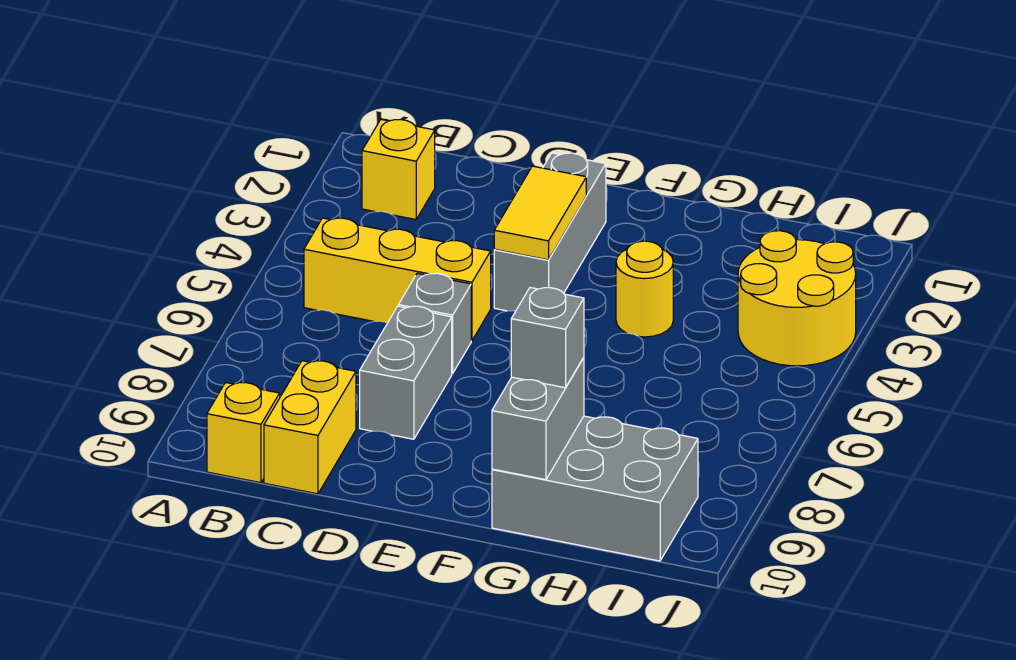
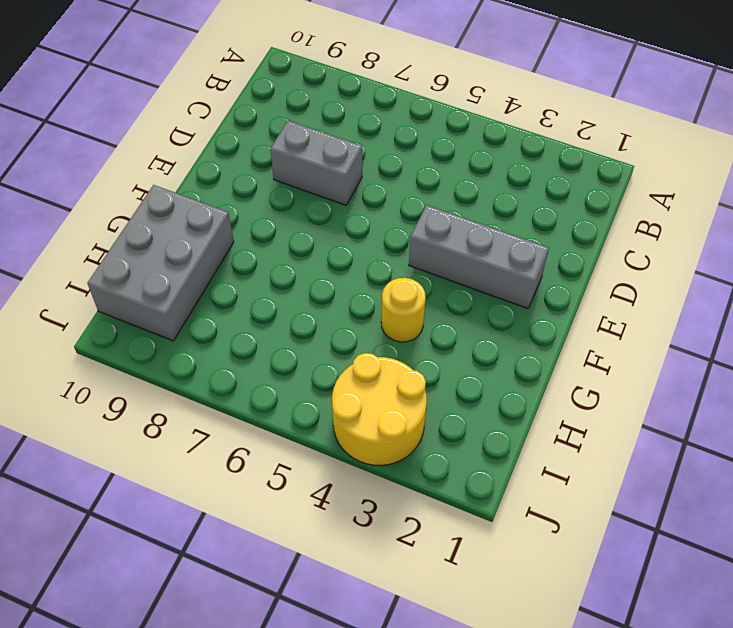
none -> yellow 1x1 brick [362,119,435,220]
none -> yellow 1x3 brick [304,218,491,341]
none -> yellow 1x1 brick [207,382,280,483]

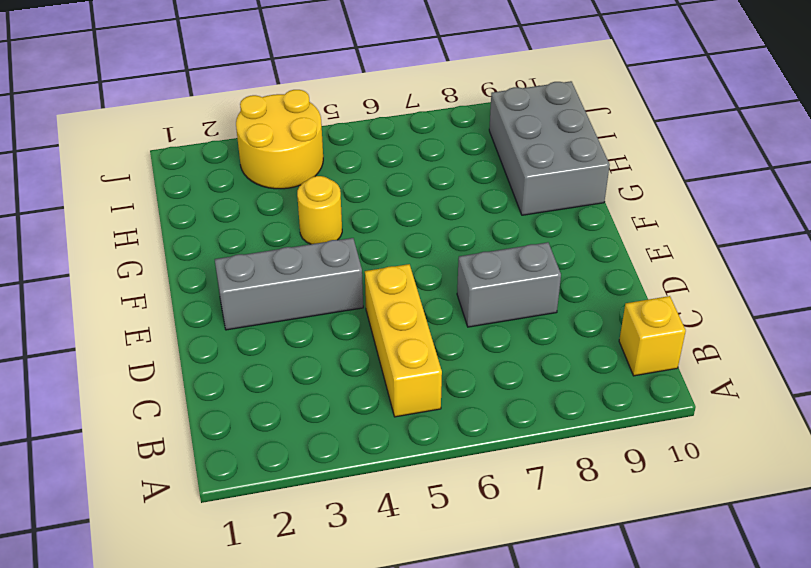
none -> yellow 1x1 brick [362,119,435,220]
none -> yellow 1x2 brick [264,361,356,494]
none -> grey 1x1 brick [398,273,471,374]

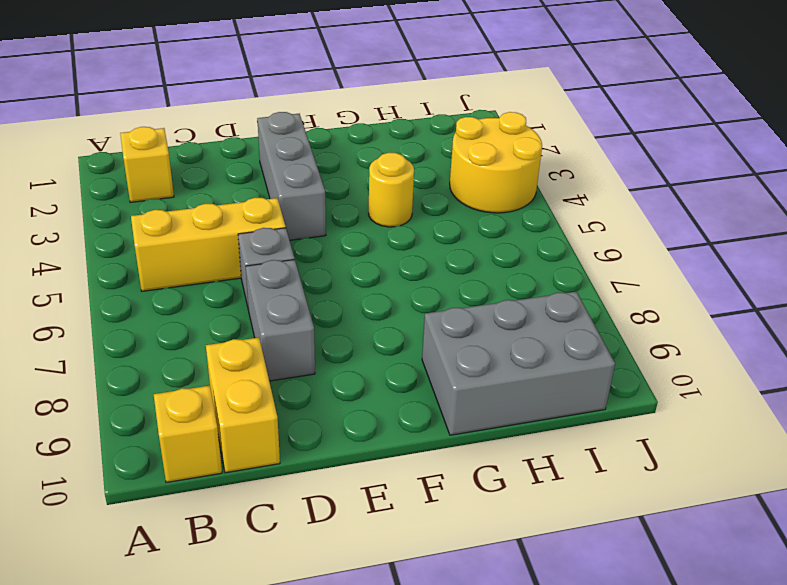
none -> yellow 1x2 tile [494,166,586,260]
none -> grey 1x2 brick [492,358,584,480]
none -> grey 1x1 brick [511,288,584,388]

